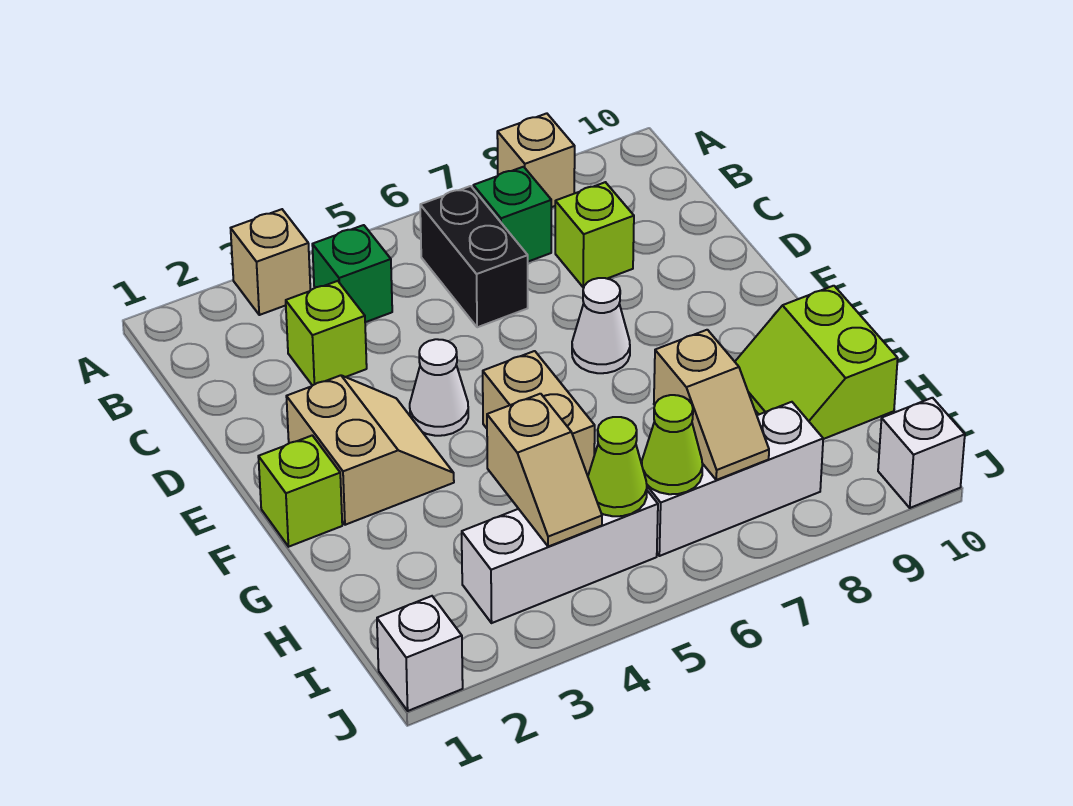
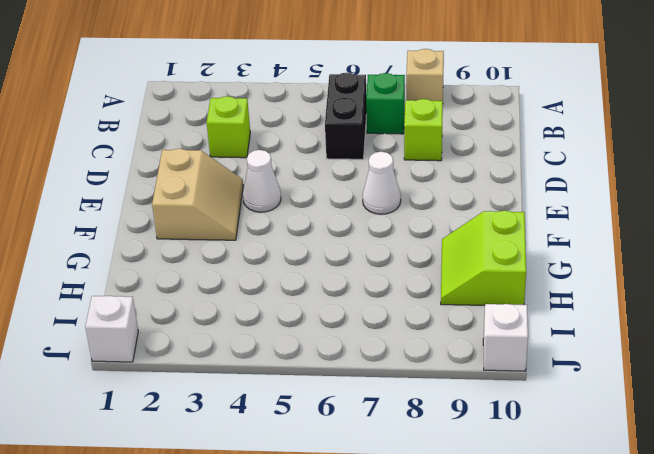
none -> tan 1x1 brick [231,209,310,315]
none -> green 1x1 brick [312,225,392,322]
none -> lime 1x1 brick [258,435,342,547]

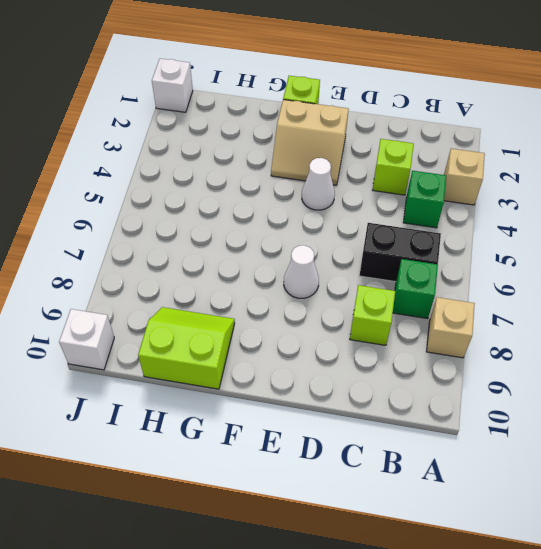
none -> tan 1x2 brick [483,351,595,476]
none -> white 1x3 brick [462,491,658,623]
none -> white 1x3 brick [641,402,823,556]

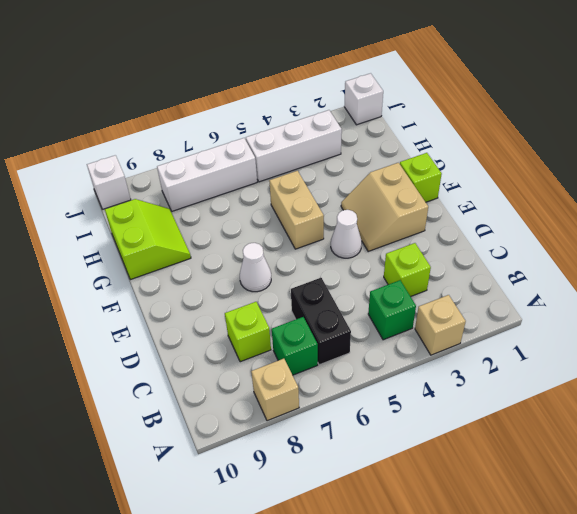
none -> tan 1x2 slope [487,394,602,547]
none -> tan 1x2 slope [654,330,769,480]
none -> lime 1x1 cone [588,417,647,516]

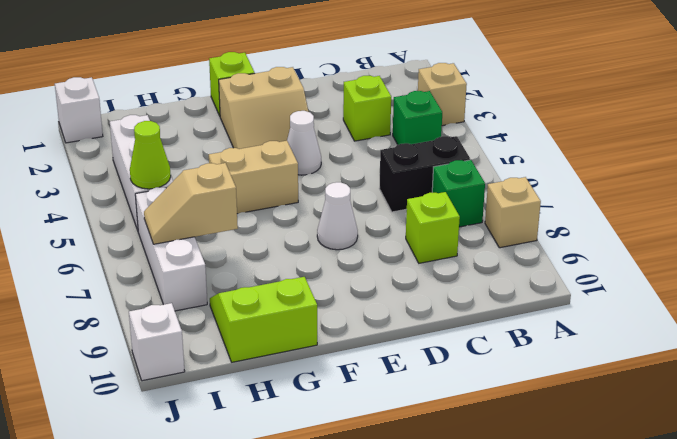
none -> tan 1x2 slope [487,394,602,547]
none -> lime 1x1 cone [642,395,702,494]

